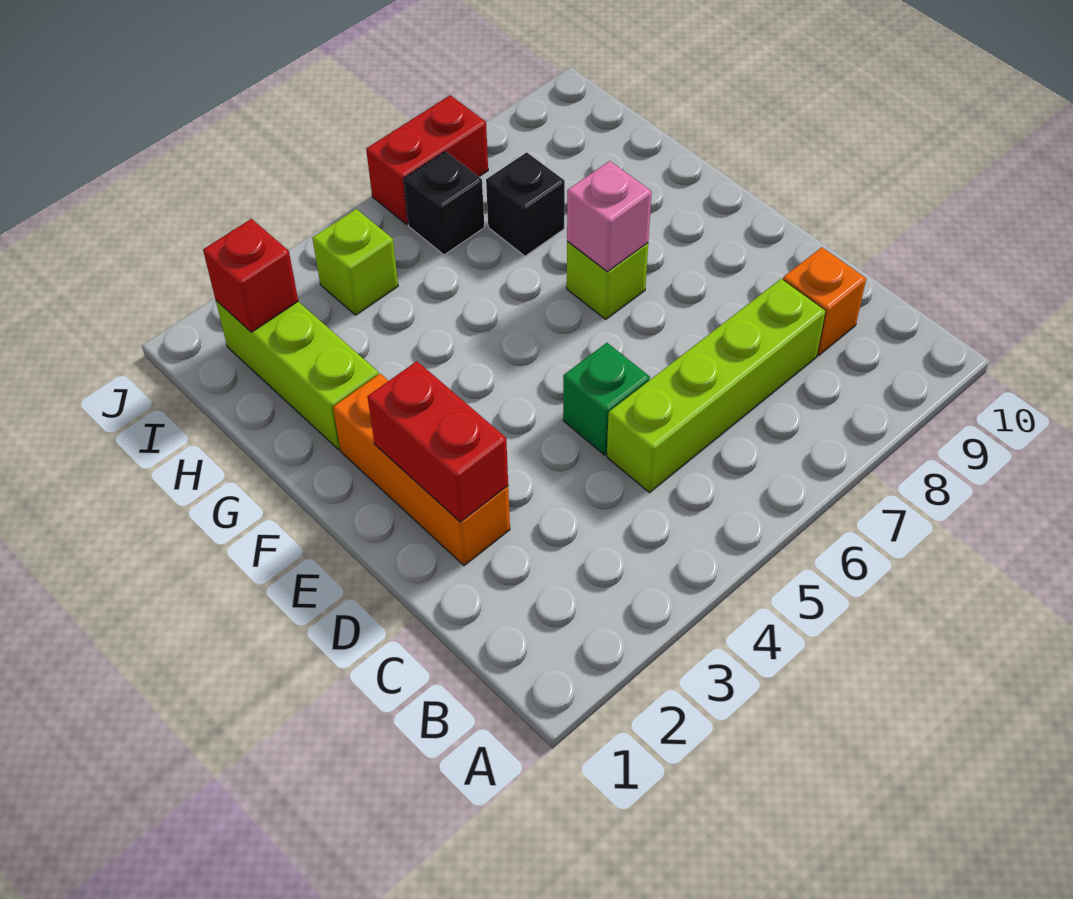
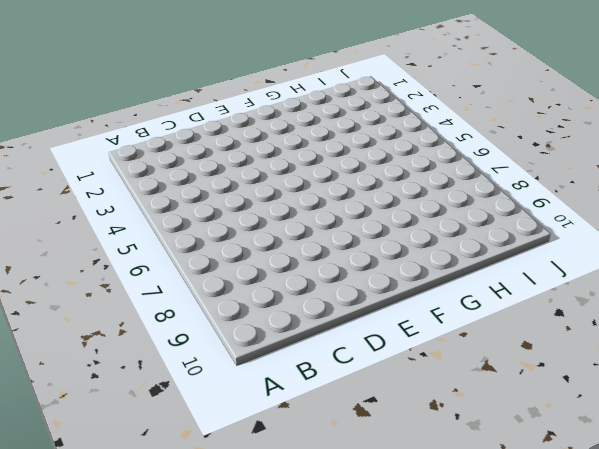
none -> lime 1x4 brick [607,279,826,493]
none -> orange 1x1 brick [783,247,866,356]
none -> orange 1x3 brick [333,374,510,566]

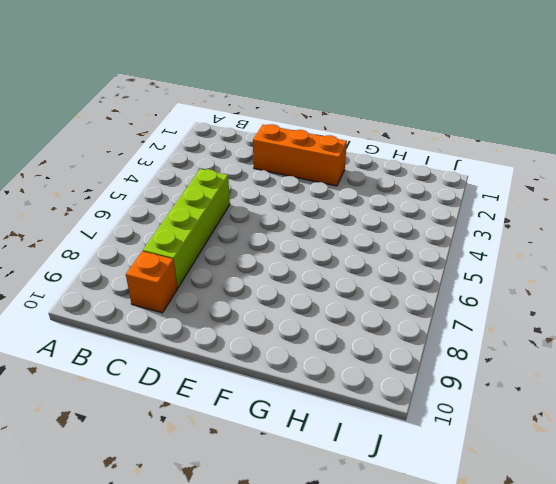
none -> green 1x1 brick [563,343,650,455]
none -> lime 1x1 brick [567,241,648,319]
none -> lime 1x3 brick [216,301,379,450]

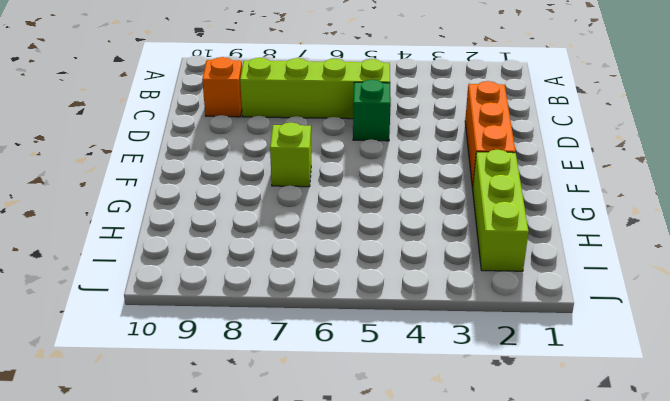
none -> black 1x1 brick [486,152,565,256]
none -> lime 1x1 brick [312,209,398,315]
none -> black 1x1 brick [404,151,484,255]

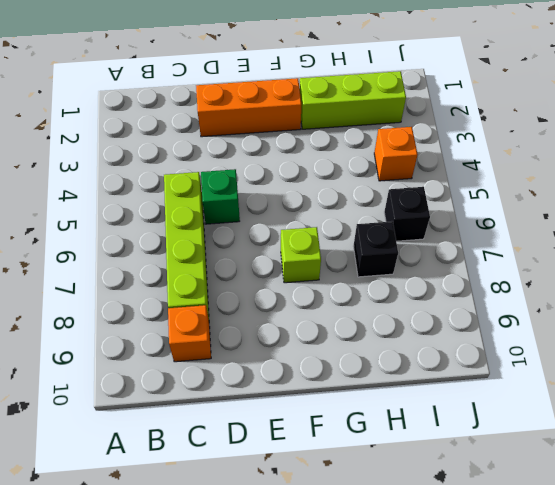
orange 1x1 brick [374,127,418,181] -> lime 1x1 brick [312,209,398,315]
none -> red 1x2 brick [366,95,488,225]
none -> red 1x2 brick [367,361,508,522]
none -> pink 1x1 brick [567,161,652,272]

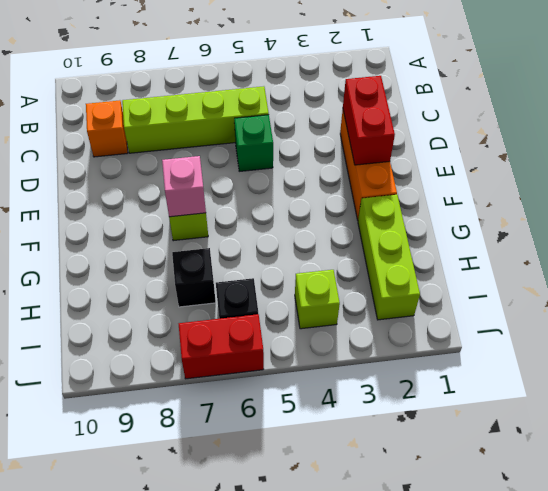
none -> red 1x1 brick [203,219,298,332]

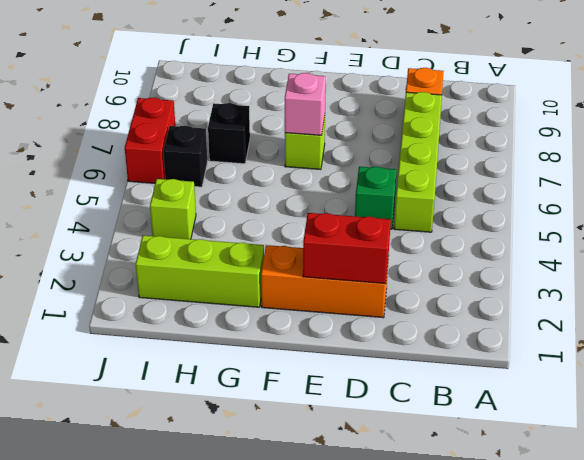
none -> red 1x1 brick [203,219,298,332]

